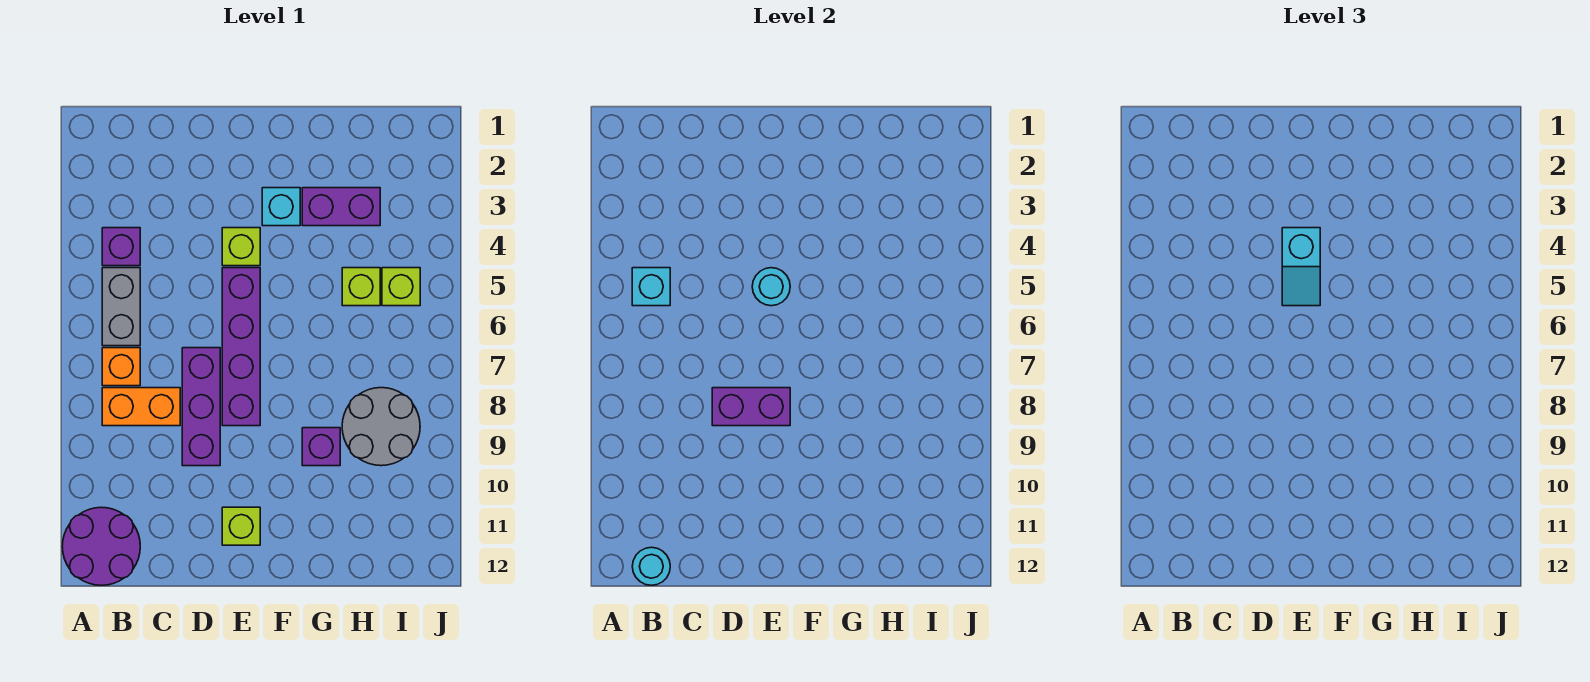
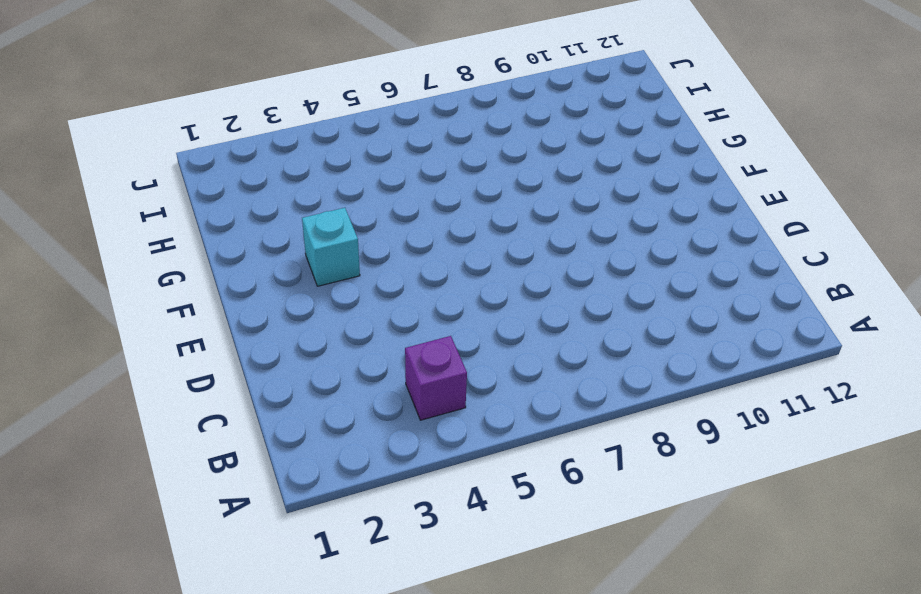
none -> purple 2x2 round brick [62,507,140,585]
none -> grey 1x2 brick [102,268,140,346]
none -> orange 1x1 brick [102,348,140,386]

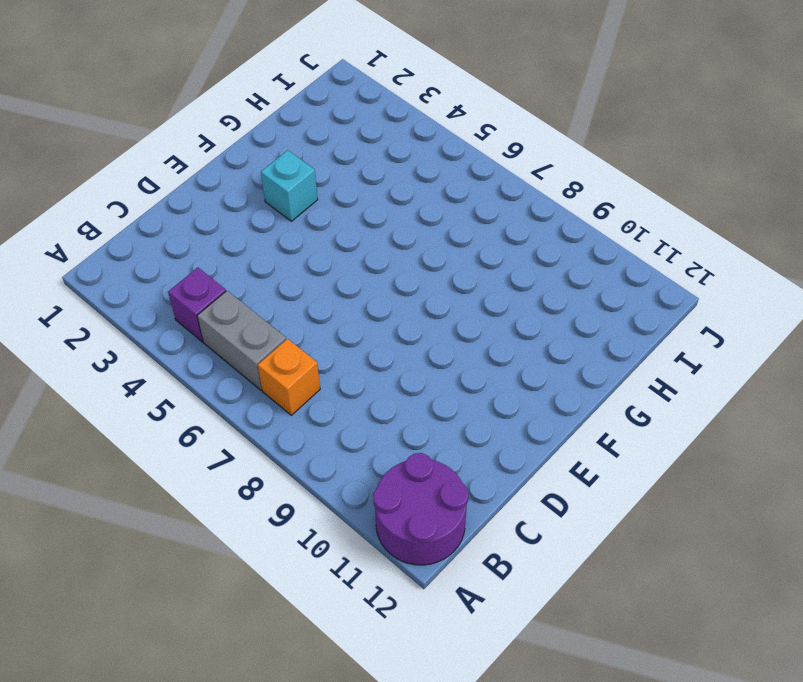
none -> orange 1x2 brick [102,388,180,426]
none -> purple 1x3 brick [182,348,220,466]
none -> lime 1x1 brick [222,228,260,266]

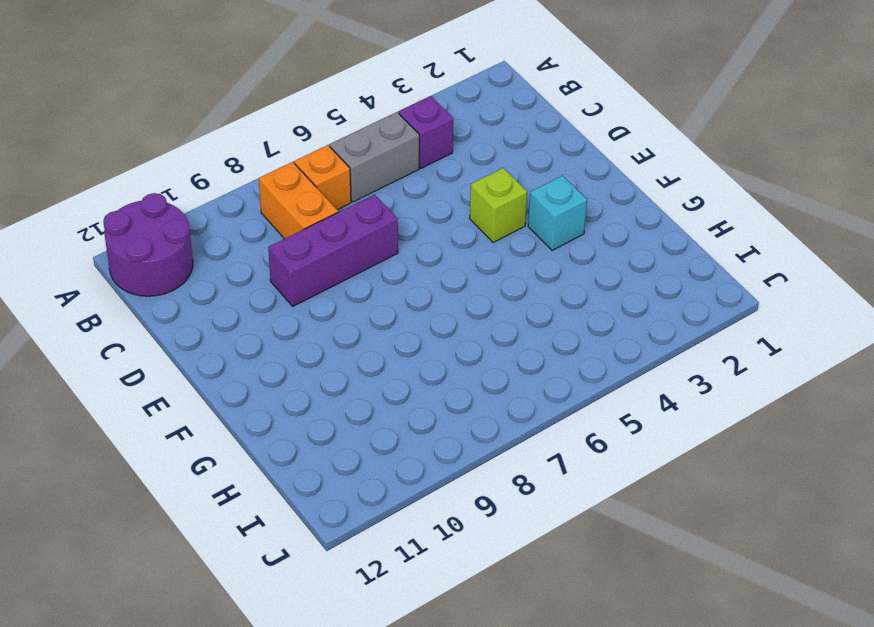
none -> purple 1x4 brick [222,268,260,426]
none -> lime 1x1 brick [222,507,260,545]
none -> purple 1x2 brick [302,188,380,226]

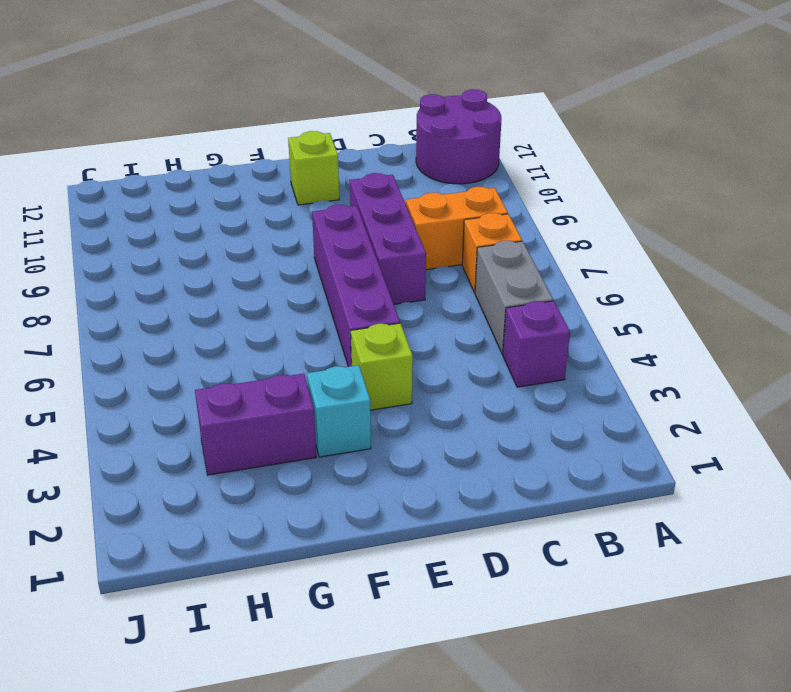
none -> purple 1x1 brick [302,428,340,466]
none -> lime 1x1 brick [342,268,380,306]
none -> grey 2x2 round brick [342,388,420,466]

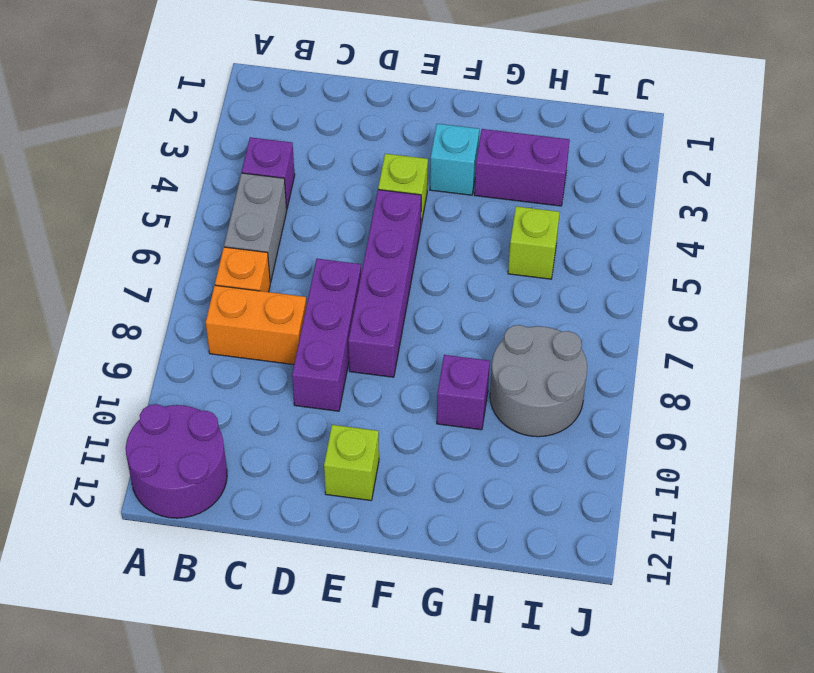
none -> lime 1x1 brick [382,268,420,306]
none -> cyan 1x1 brick [632,268,670,306]
none -> cyan 1x1 round brick [632,547,670,585]

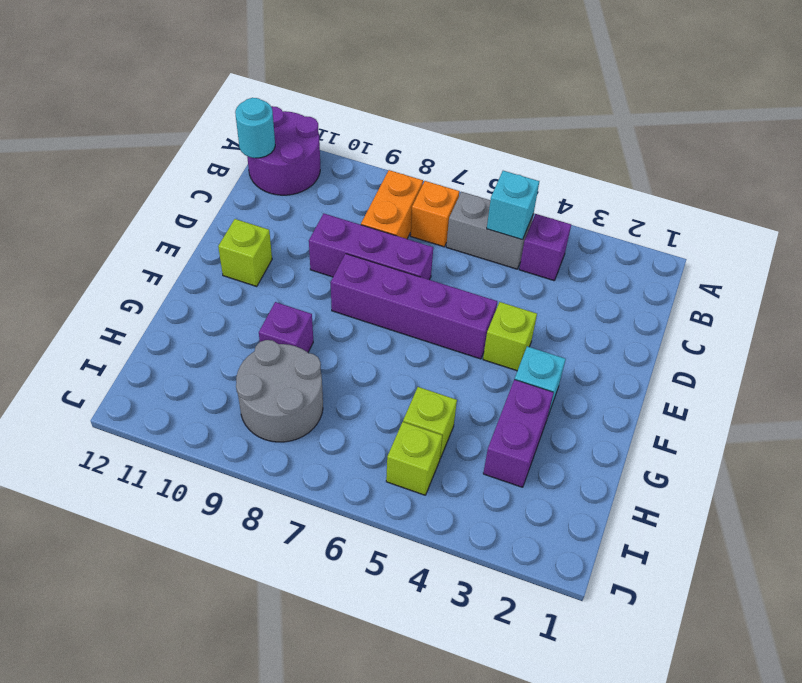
none -> purple 1x2 brick [712,388,790,426]
none -> cyan 1x1 round brick [752,268,790,306]
none -> cyan 1x2 slope [1282,228,1320,306]

